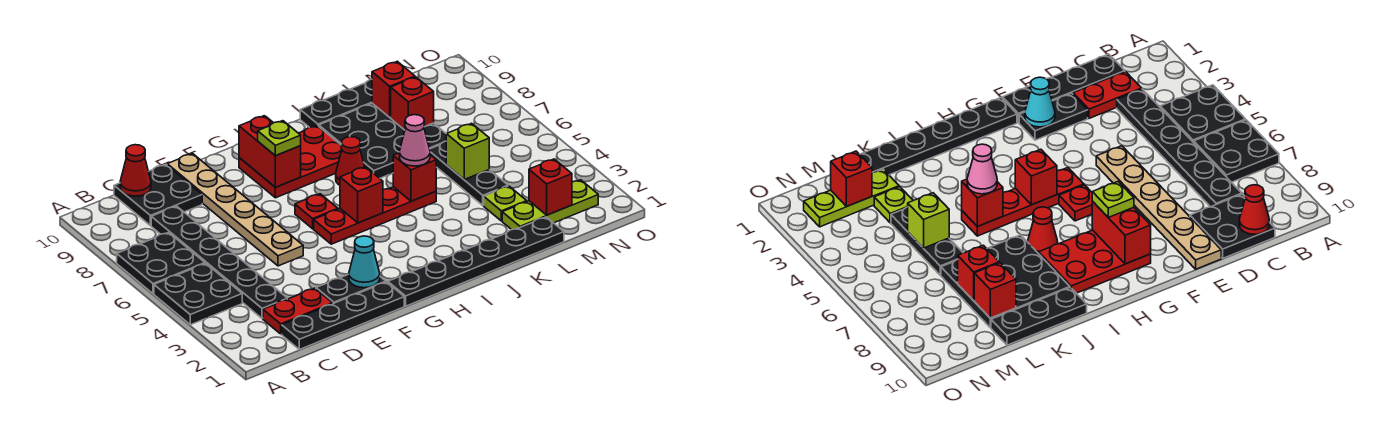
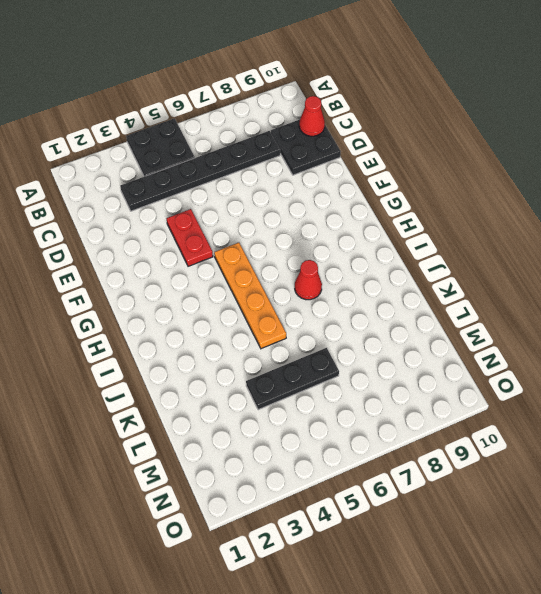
red 1x2 plate [166,209,213,266] -> red 1x2 plate moved to [263,288,333,334]
orange 1x4 plate [214,243,286,349] -> red 1x4 plate [314,187,436,244]
none -> black 2x2 plate [117,232,205,294]
none -> black 1x4 plate [282,282,404,349]
none -> black 1x2 plate [316,274,386,304]

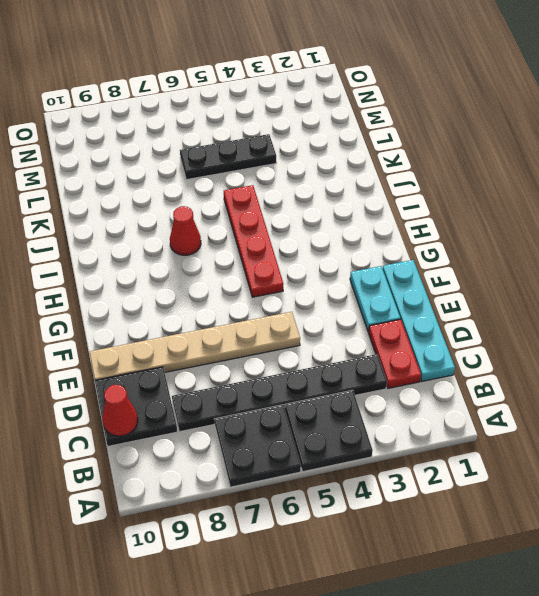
cyan 1x4 plate [383,260,455,381] -> black 1x4 plate [282,282,404,349]
cyan 1x2 plate [350,266,400,332] -> black 1x2 plate [316,274,386,304]
none -> black 1x6 plate [388,217,564,306]
none -> red 1x1 plate [295,194,338,229]
none -> red 2x3 plate [239,126,342,198]

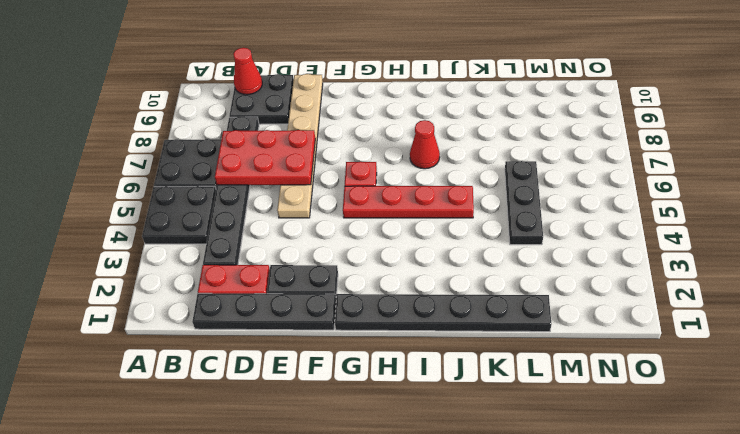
red 2x3 plate [215,130,315,185] -> red 2x3 plate moved to [239,126,342,198]
none -> black 3x3 plate [319,103,446,178]
none -> black 1x3 plate [300,79,372,127]
none -> lime 1x3 plate [502,180,598,230]

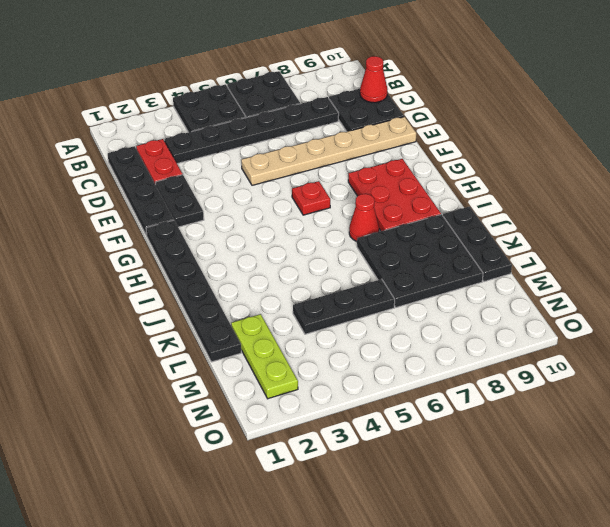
none -> red 1x4 plate [314,187,436,244]
none -> lime 1x1 plate [484,186,527,221]
none -> cyan 1x1 cone [349,236,380,288]

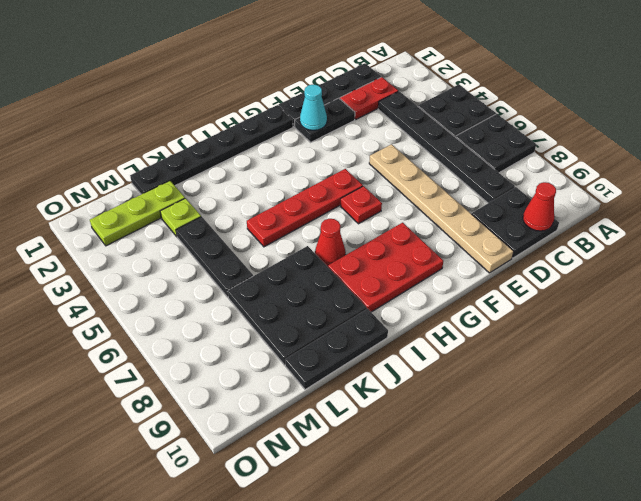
none -> red 1x2 brick [239,116,301,187]
none -> red 1x1 brick [340,167,383,223]
none -> red 1x1 brick [393,153,436,201]

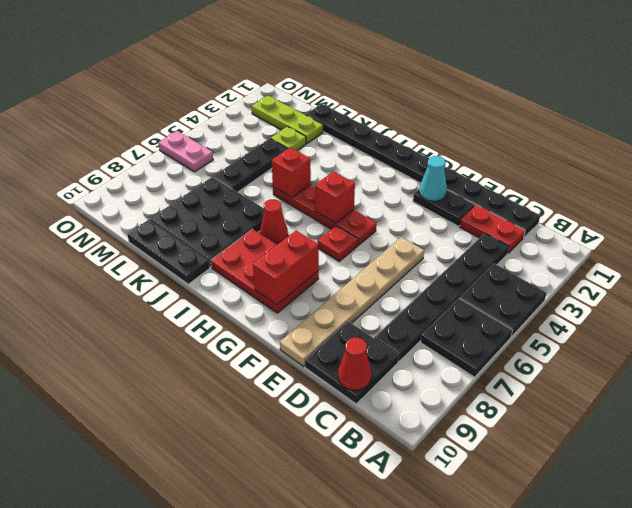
pink 1x2 plate [158,131,213,172] -> none
none -> lime 1x1 brick [446,123,489,179]
none -> red 1x1 brick [391,77,434,130]
none -> red 1x1 brick [372,61,415,117]

